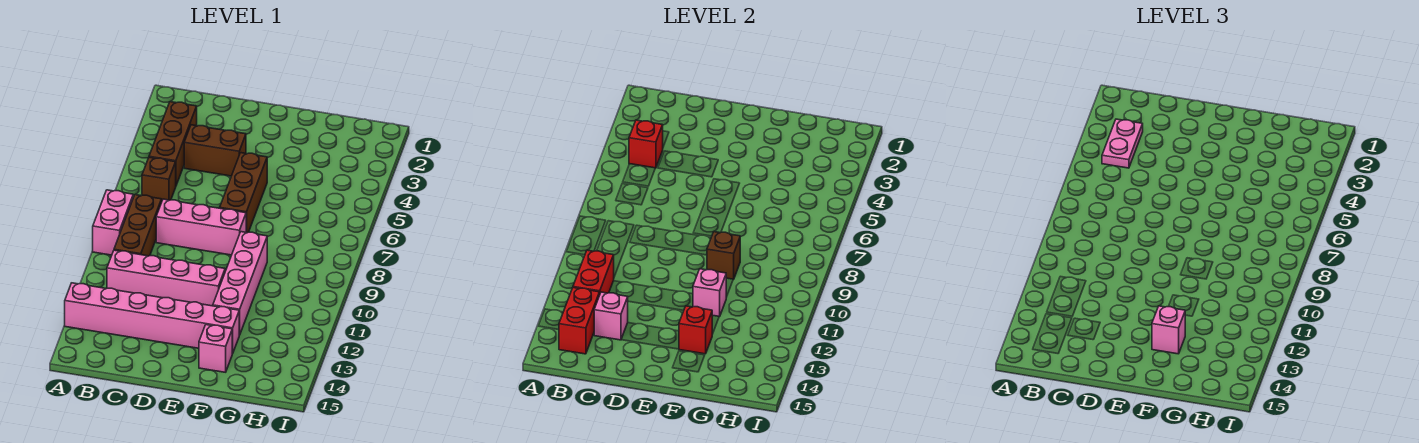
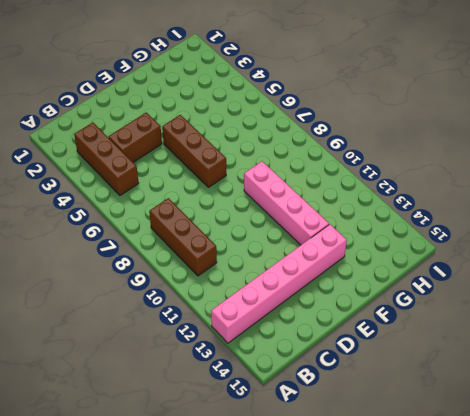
none -> pink 1x2 brick [93,190,133,255]
none -> brown 1x1 brick [142,157,176,200]
none -> pink 1x4 brick [107,250,225,306]

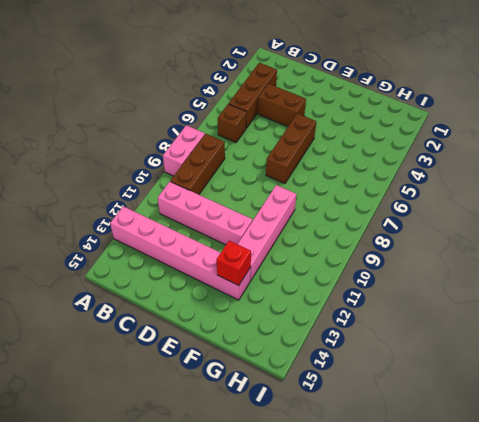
none -> pink 1x3 brick [156,199,246,255]
none -> pink 1x1 brick [199,325,232,372]
none -> red 1x1 brick [629,120,663,168]

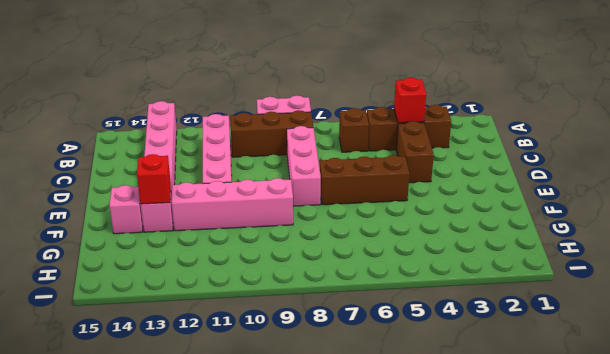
none -> red 1x2 brick [573,250,614,293]
none -> red 1x2 brick [559,288,600,354]
none -> pink 1x1 brick [594,292,628,340]

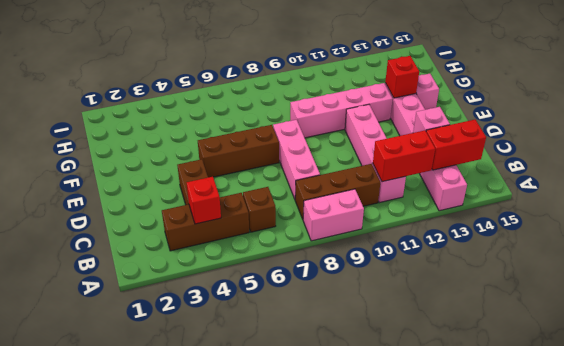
none -> brown 1x1 brick [707,232,740,280]
none -> pink 1x1 brick [693,269,726,317]
none -> pink 1x2 plate [1102,119,1143,168]

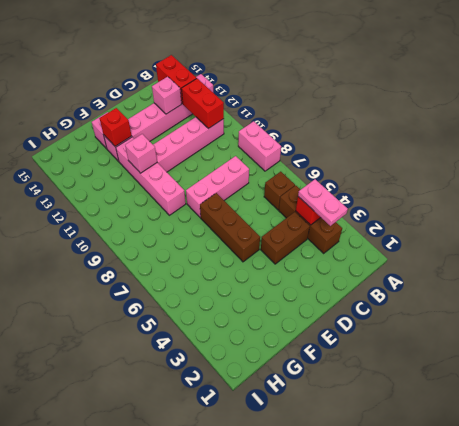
none -> brown 1x3 brick [114,195,162,256]
none -> brown 1x1 brick [707,232,740,280]
none -> pink 1x1 brick [1152,306,1185,354]

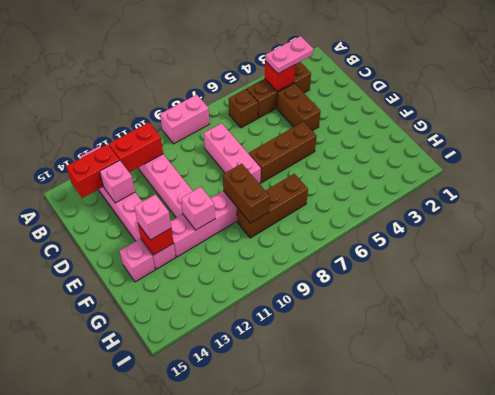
brown 1x2 brick [223,164,270,223] -> brown 1x1 brick [707,232,740,280]
brown 1x3 brick [237,174,308,238] -> brown 1x3 brick moved to [114,195,162,256]

